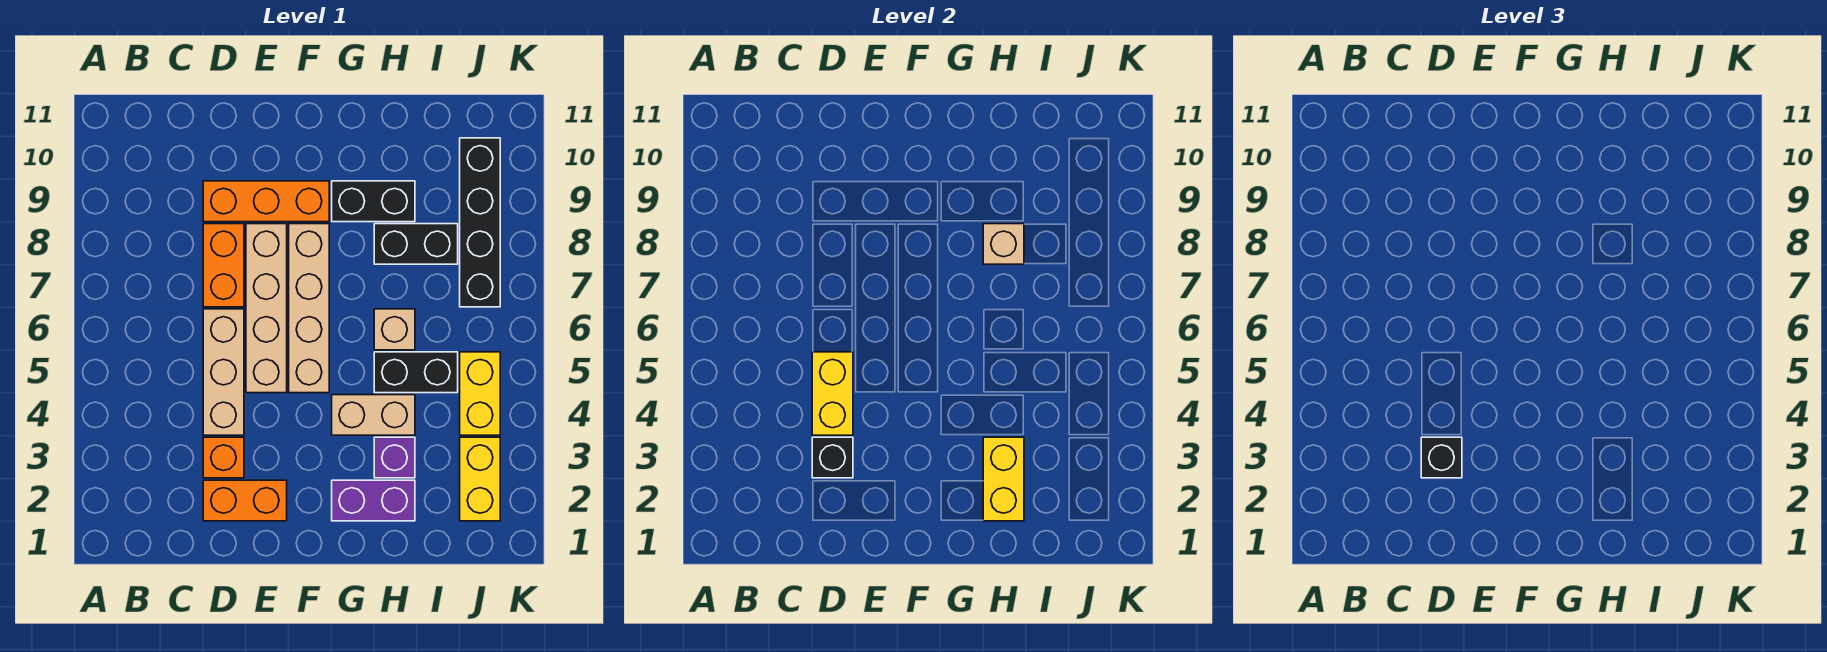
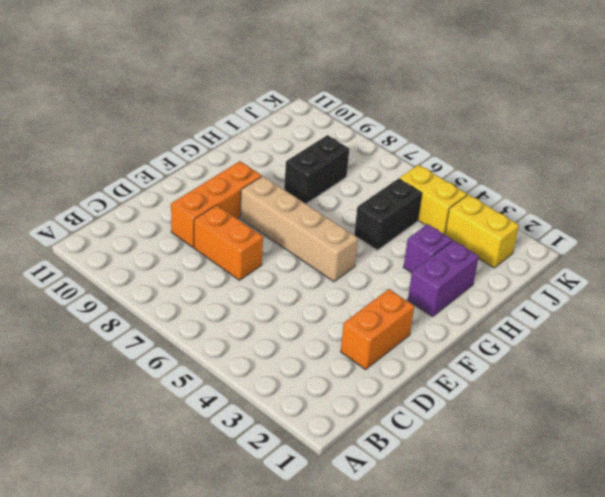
none -> orange 1x1 brick [203,437,244,478]
none -> tan 1x3 brick [203,309,244,435]
none -> tan 1x4 brick [246,224,287,393]

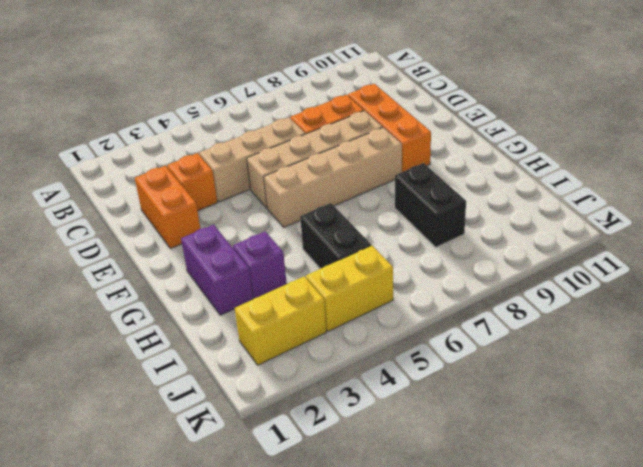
none -> tan 1x2 brick [332,395,415,435]
none -> black 1x2 brick [332,181,415,222]
none -> tan 1x1 brick [374,309,415,350]

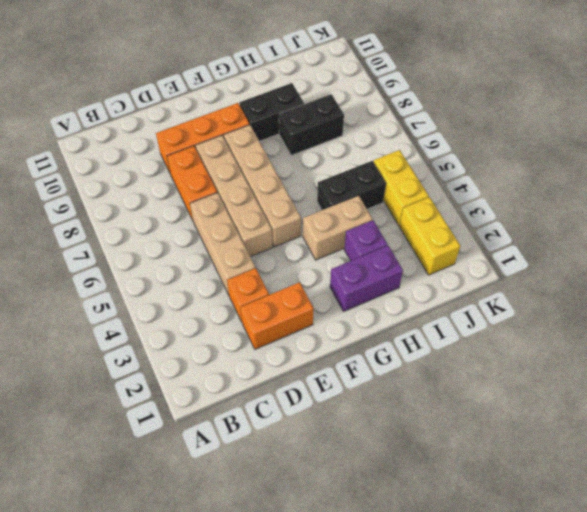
none -> tan 1x1 brick [374,309,415,350]
none -> black 1x4 brick [460,138,500,307]
none -> black 1x1 brick [812,437,853,478]

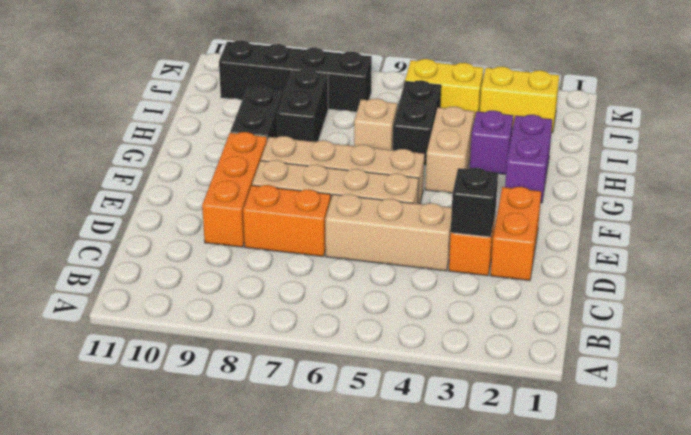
none -> yellow 1x2 brick [812,352,853,435]
none -> yellow 1x2 brick [983,437,1024,521]
none -> tan 1x1 brick [983,224,1024,264]

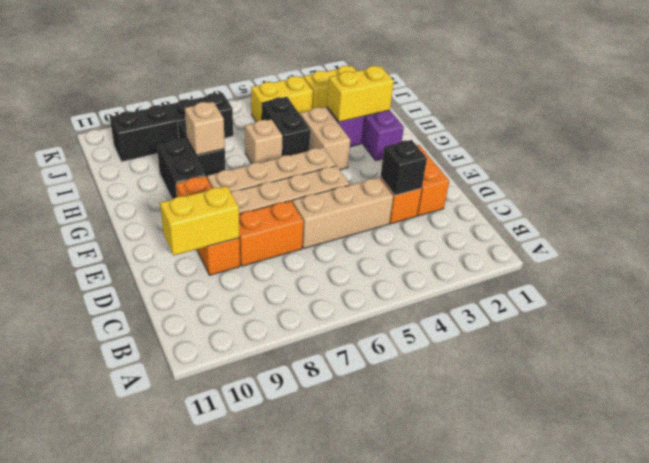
yellow 1x2 brick [160,186,239,255] -> yellow 1x2 brick moved to [812,352,853,435]
none -> black 1x1 brick [1421,437,1462,478]

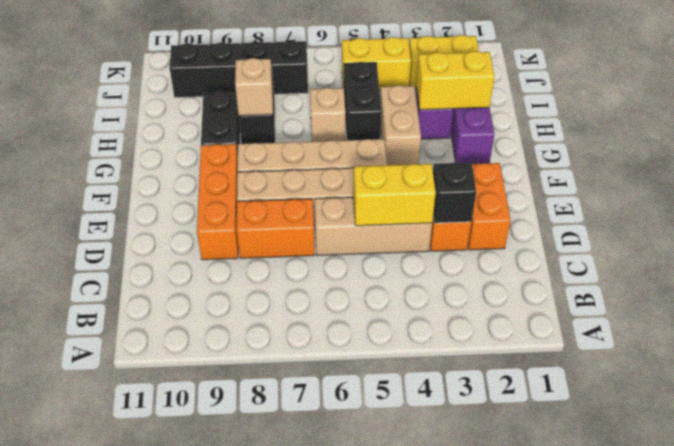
none -> black 1x1 brick [1421,437,1462,478]

